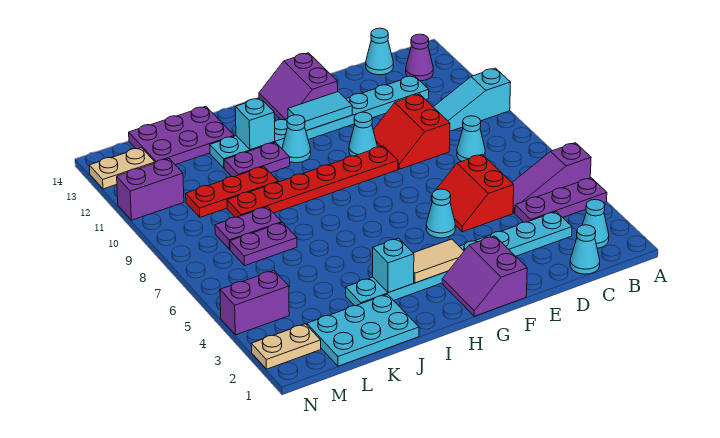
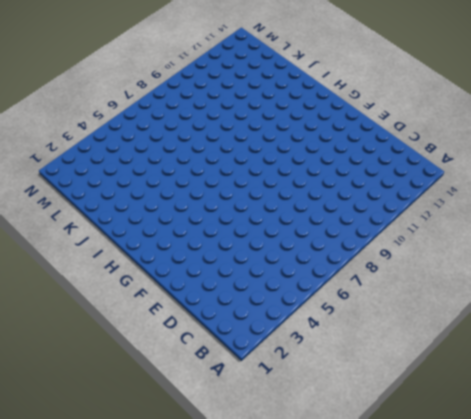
none -> purple 1x3 plate [515,178,607,222]
none -> purple 1x3 slope [512,143,591,213]
none -> cyan 1x3 slope [434,68,511,131]
none -> cyan 1x1 cone [582,200,609,248]

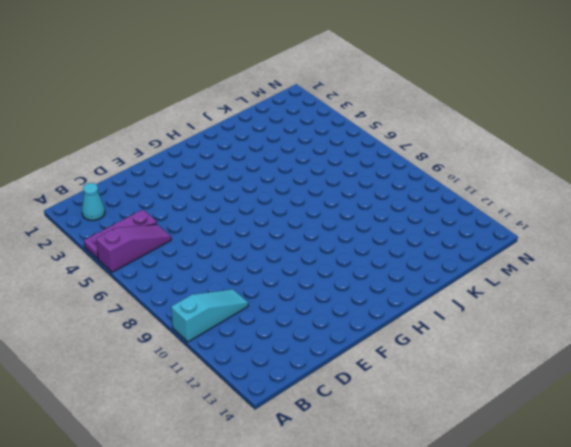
none -> purple 1x1 cone [406,34,433,81]
none -> cyan 1x1 cone [570,225,600,274]
none -> cyan 1x8 plate [346,212,572,306]
none -> cyan 1x1 cone [457,116,485,161]

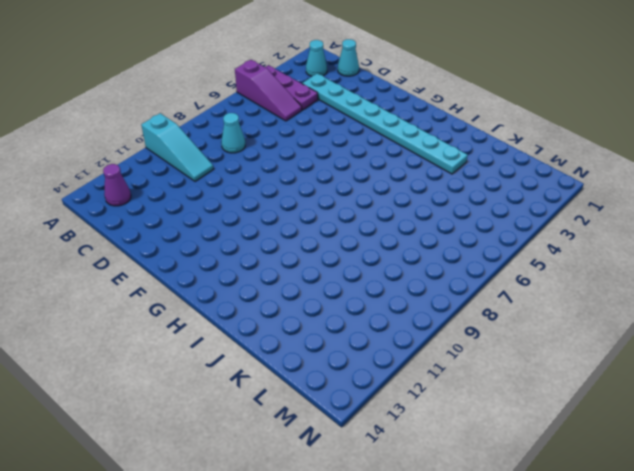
none -> cyan 1x8 plate [210,76,429,168]
none -> cyan 1x1 cone [366,28,393,75]
none -> red 2x2 slope [431,154,514,232]
none -> red 2x2 slope [373,94,450,169]

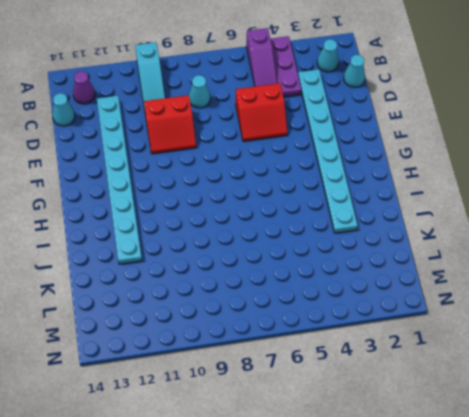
none -> purple 2x2 slope [442,236,527,316]
none -> cyan 1x1 cone [426,189,455,238]
none -> red 1x6 plate [227,146,398,217]
none -> cyan 1x1 cone [349,112,377,156]

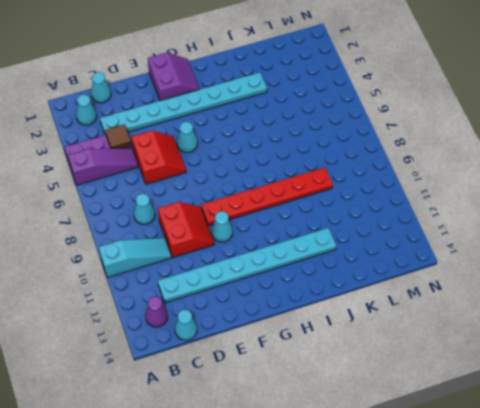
brown 1x1 tile [105,124,131,148] -> none
none -> purple 2x2 slope [259,53,338,120]
none -> cyan 1x1 cone [282,115,311,163]
none -> purple 1x2 plate [224,142,290,177]
none -> cyan 2x3 plate [307,294,419,366]

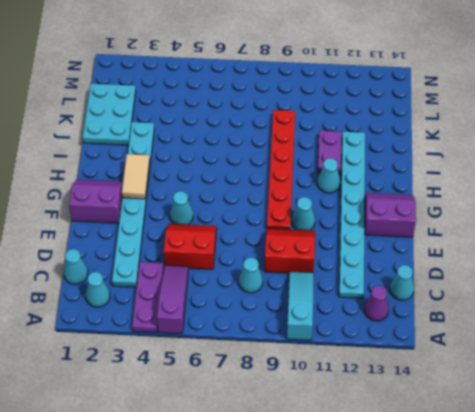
none -> red 1x3 plate [186,167,278,217]
none -> purple 2x3 plate [129,106,234,165]
none -> purple 1x2 plate [230,222,297,266]
none -> purple 1x2 plate [215,207,282,249]

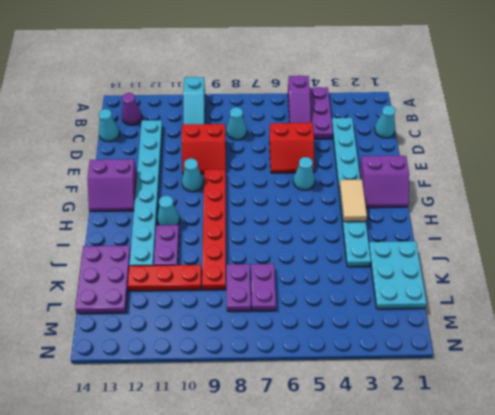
red 1x3 plate [128,265,202,291] -> red 1x3 plate turned to [186,167,278,217]
none -> cyan 1x1 cone [582,200,609,248]
none -> tan 1x2 plate [251,324,321,369]
none -> purple 1x2 brick [220,270,289,335]
none -> purple 1x2 brick [117,159,184,220]

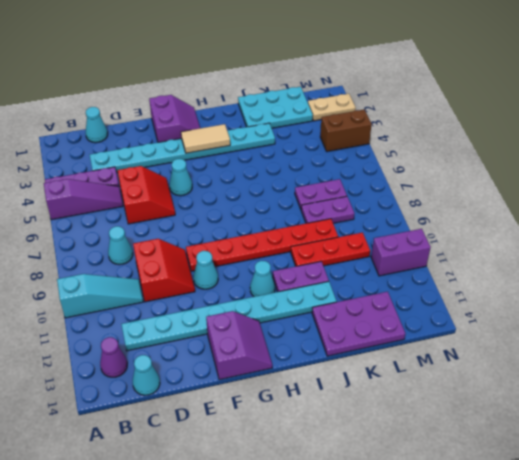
brown 1x2 brick [320,110,372,152] -> purple 1x2 brick [220,270,289,335]
none -> cyan 1x1 cone [582,200,609,248]
none -> tan 1x2 plate [89,148,155,189]
none -> cyan 1x2 tile [288,92,352,131]
none -> cyan 1x1 brick [373,238,414,293]

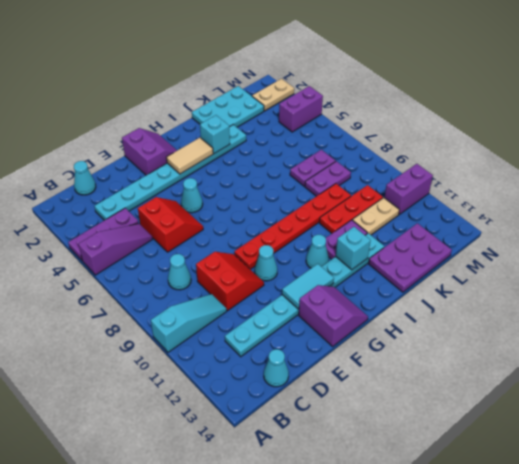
tan 1x2 plate [352,198,399,235] -> tan 1x2 plate moved to [89,148,155,189]
none -> cyan 1x1 cone [582,200,609,248]
none -> purple 1x1 cone [406,34,433,81]

